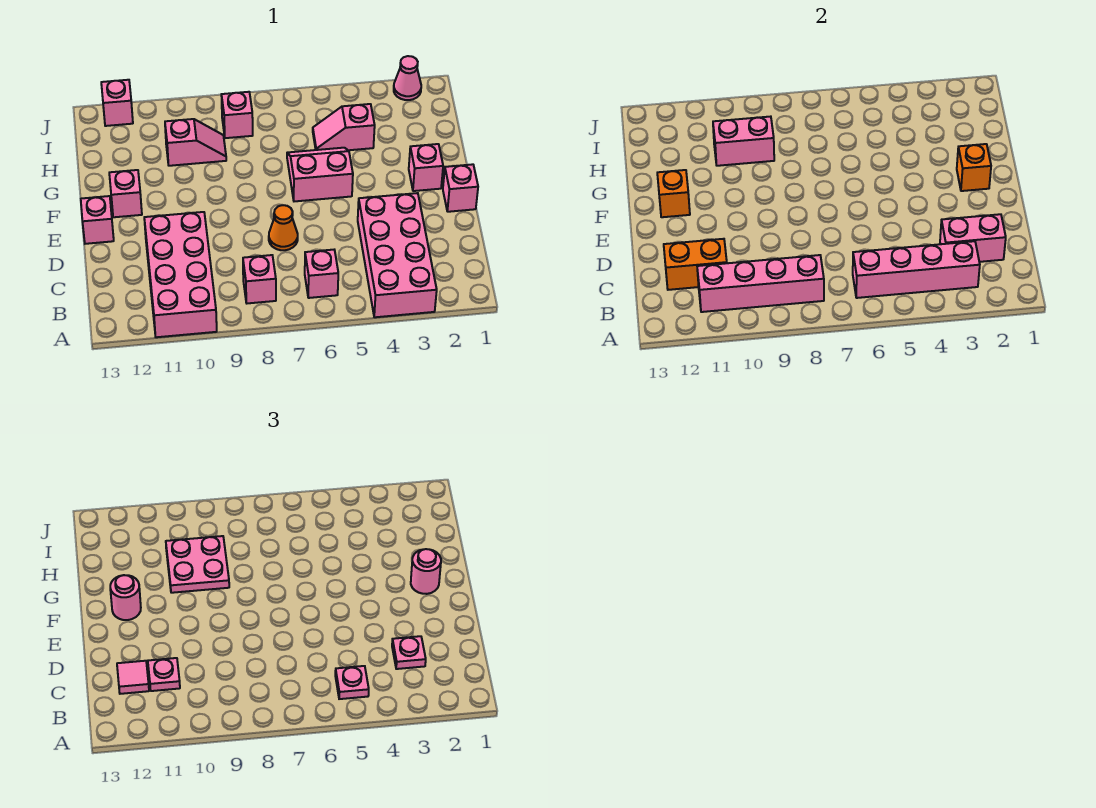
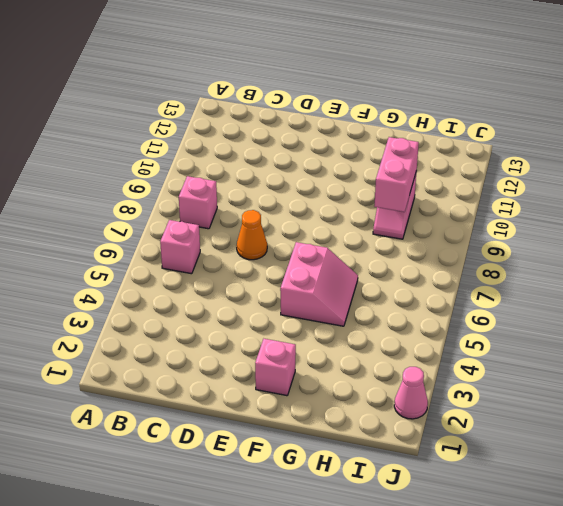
none -> pink 2x4 brick [358,193,437,317]
none -> pink 2x4 brick [144,212,217,337]
none -> pink 1x1 brick [443,164,478,212]

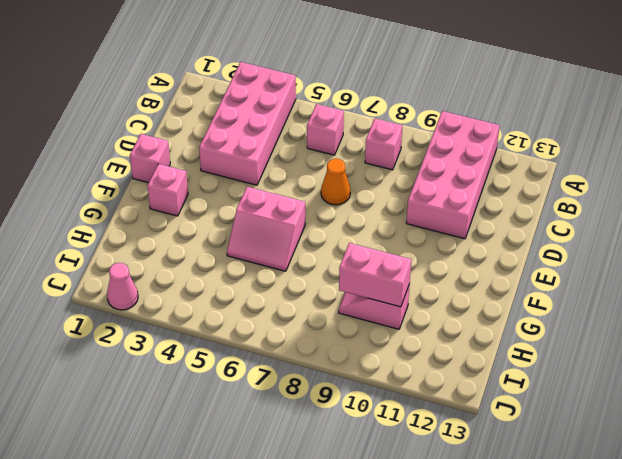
none -> pink 1x1 brick [81,196,114,244]
none -> pink 1x1 brick [109,170,142,217]
none -> pink 1x2 slope [313,104,375,150]

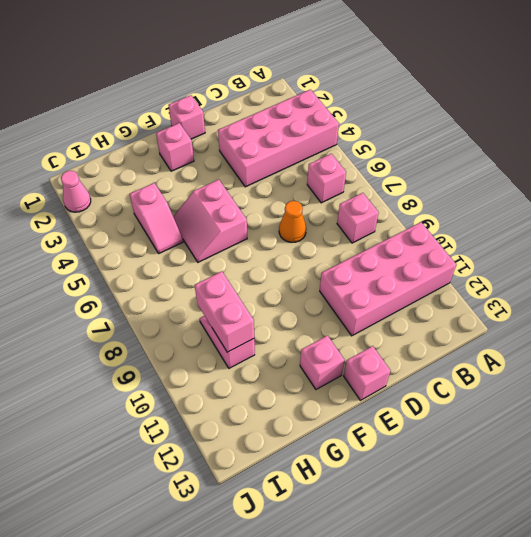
none -> pink 1x1 brick [221,92,253,138]
none -> pink 1x1 brick [101,80,133,126]
none -> pink 1x4 brick [853,241,980,298]

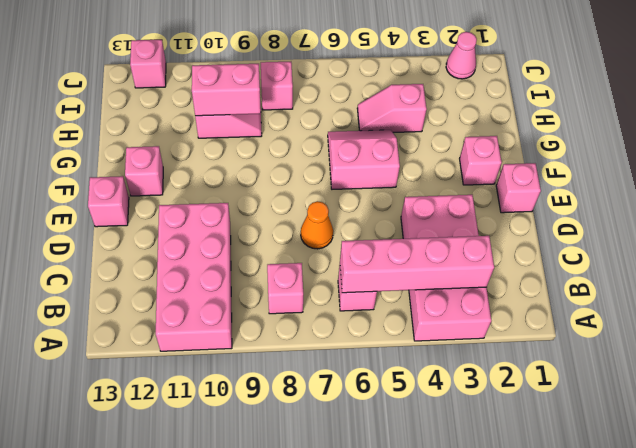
none -> pink 1x4 brick [697,255,824,312]
none -> pink 1x2 brick [940,214,1006,262]
none -> orange 1x2 brick [664,239,727,290]

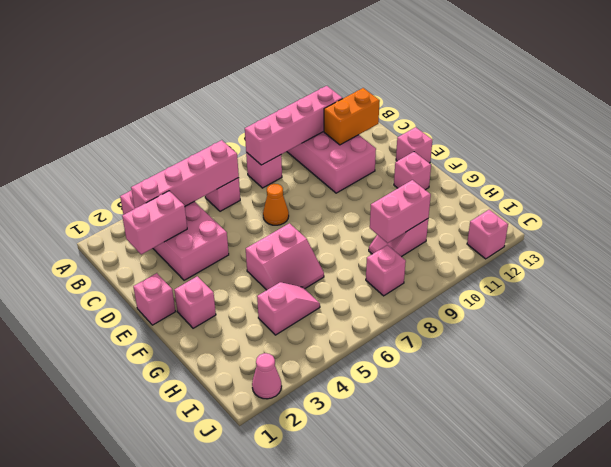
none -> orange 1x1 brick [957,144,991,191]
none -> orange 1x1 brick [657,170,690,217]
none -> pink 1x1 plate [335,666,369,699]

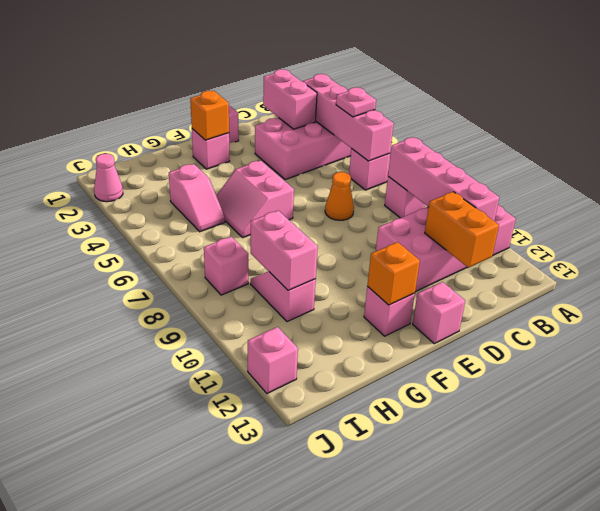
none -> pink 1x1 plate [392,636,426,669]
none -> pink 1x1 plate [148,658,180,691]
none -> pink 1x1 tile [117,661,149,694]

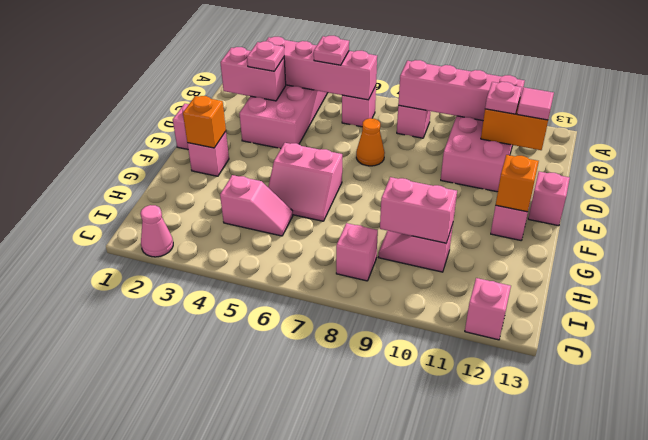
none -> pink 1x1 round brick [411,549,441,594]
none -> pink 1x1 round brick [110,575,141,620]
none -> pink 2x2 plate [166,536,229,593]

